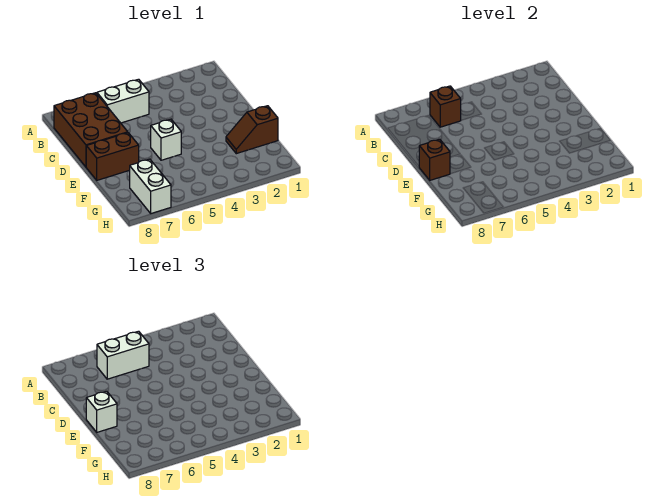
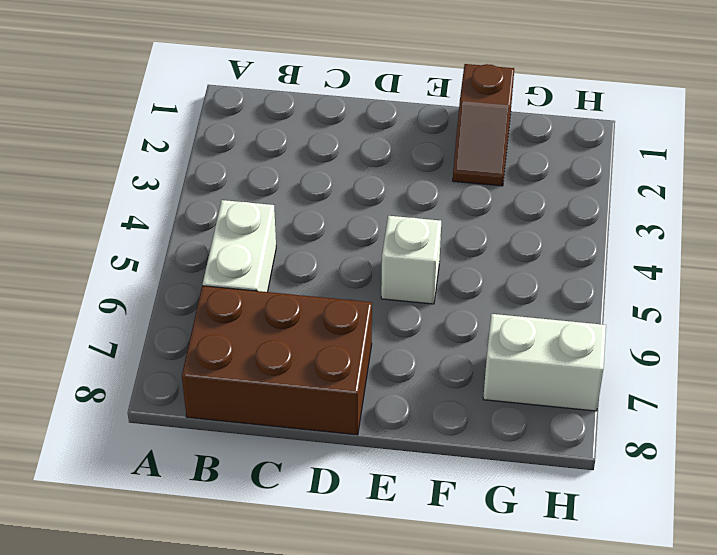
none -> brown 1x2 brick [86,133,139,180]
none -> brown 1x1 brick [430,86,461,127]

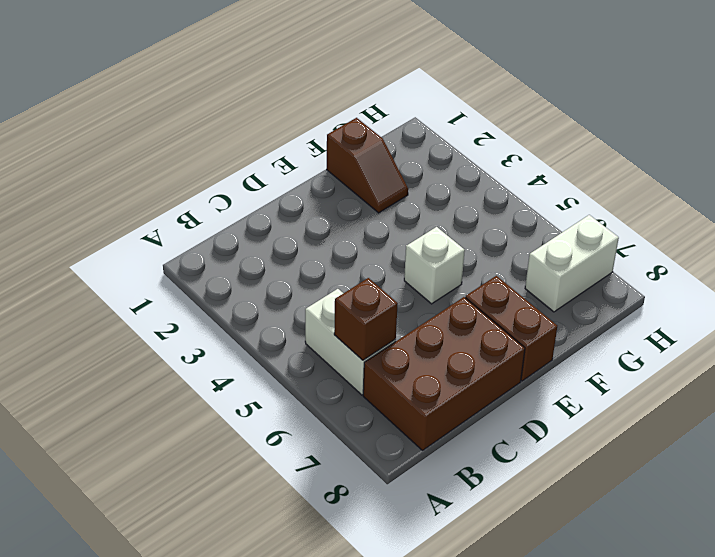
none -> brown 1x1 brick [419,139,450,180]
none -> white 1x2 brick [97,331,149,379]

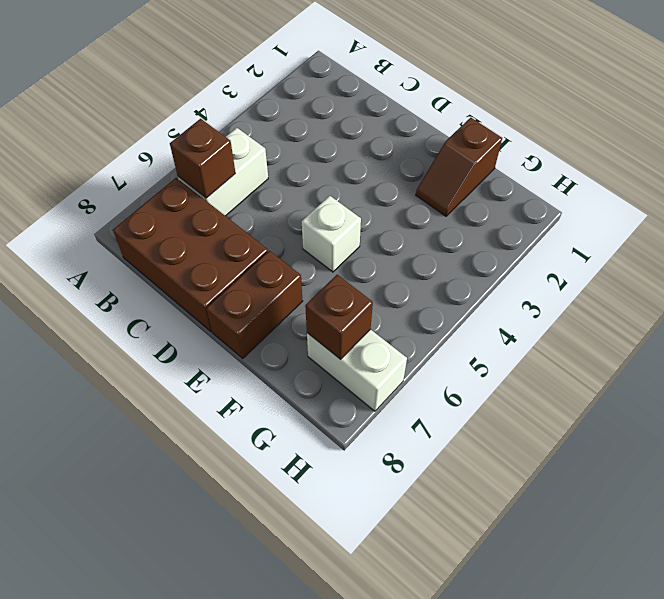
brown 1x1 brick [305,275,373,359] -> brown 1x1 brick moved to [419,139,450,180]
none -> white 1x2 brick [97,331,149,379]
none -> white 1x1 brick [86,391,117,432]

